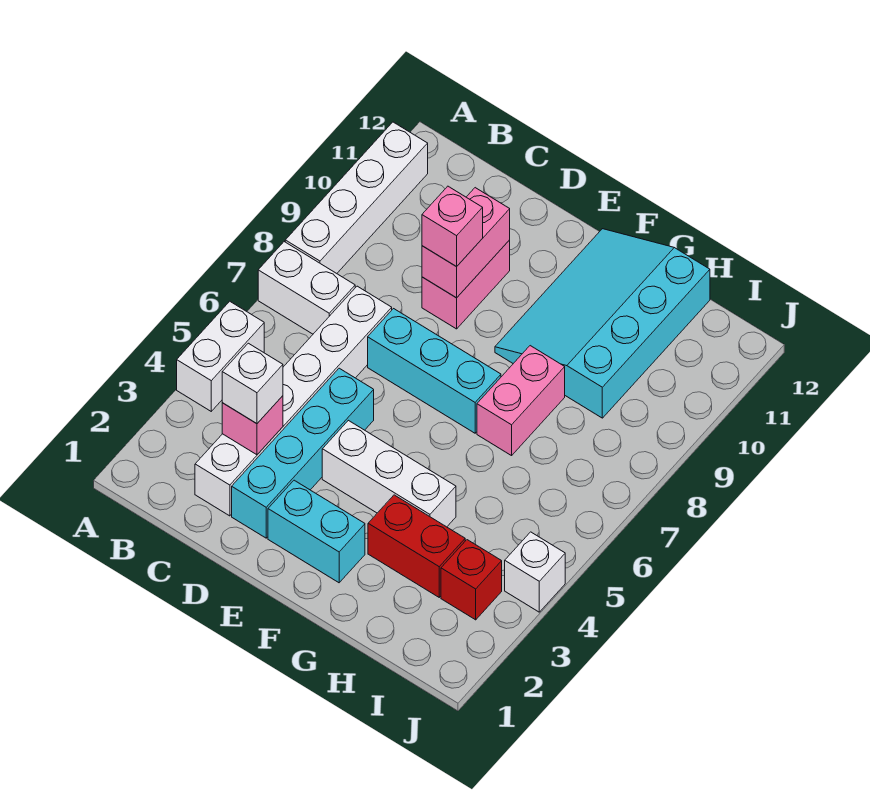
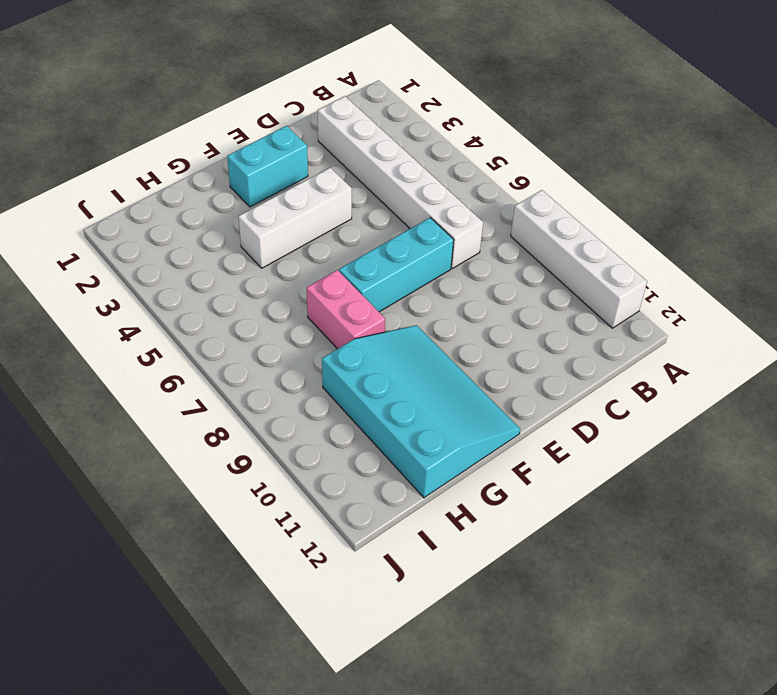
none -> white 1x2 brick [177,301,264,411]
none -> white 1x2 brick [258,242,355,334]
none -> cyan 1x4 brick [232,368,374,538]

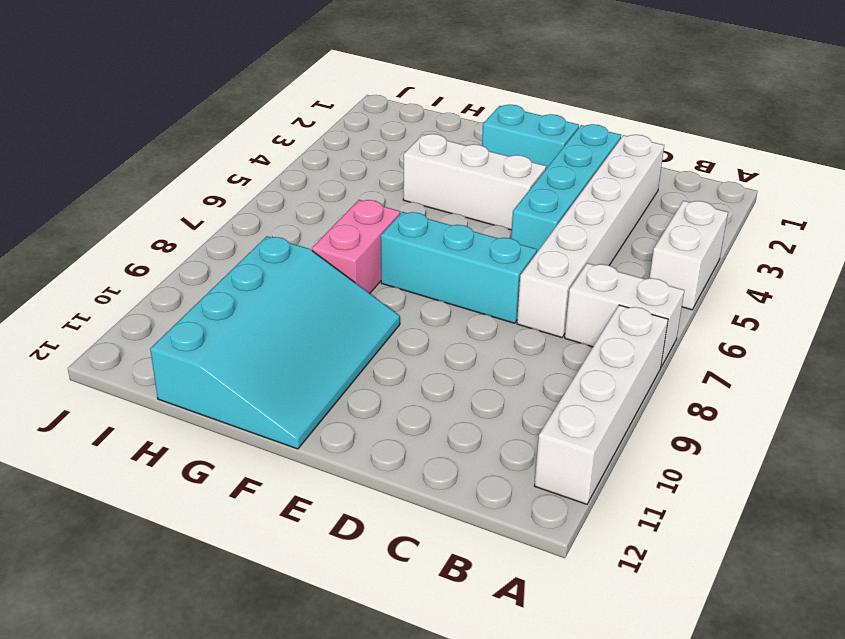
none -> pink 1x2 brick [422,240,510,329]
none -> red 1x2 brick [368,495,465,597]
none -> red 1x1 brick [441,540,502,620]

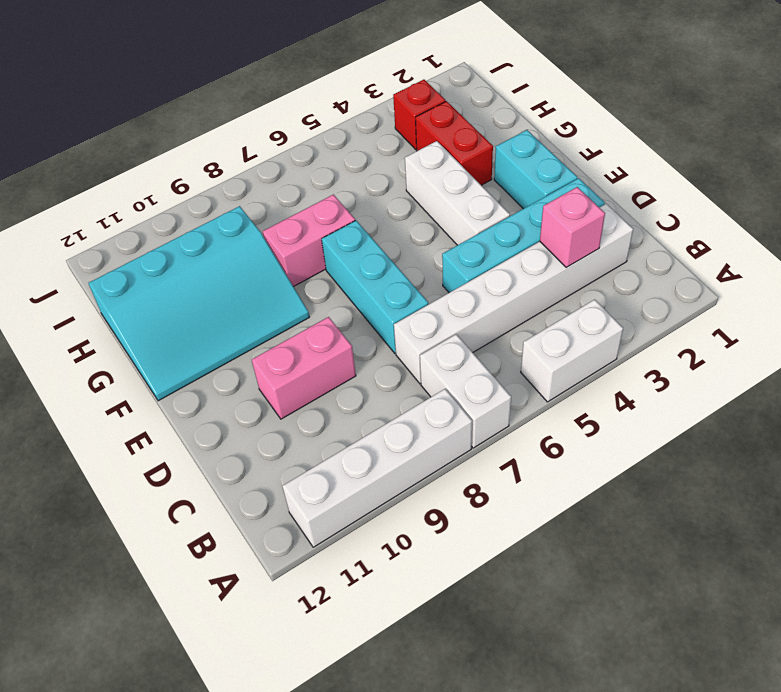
none -> white 1x1 brick [505,532,565,612]
none -> pink 1x2 brick [422,188,510,298]
none -> white 1x1 brick [222,343,283,424]

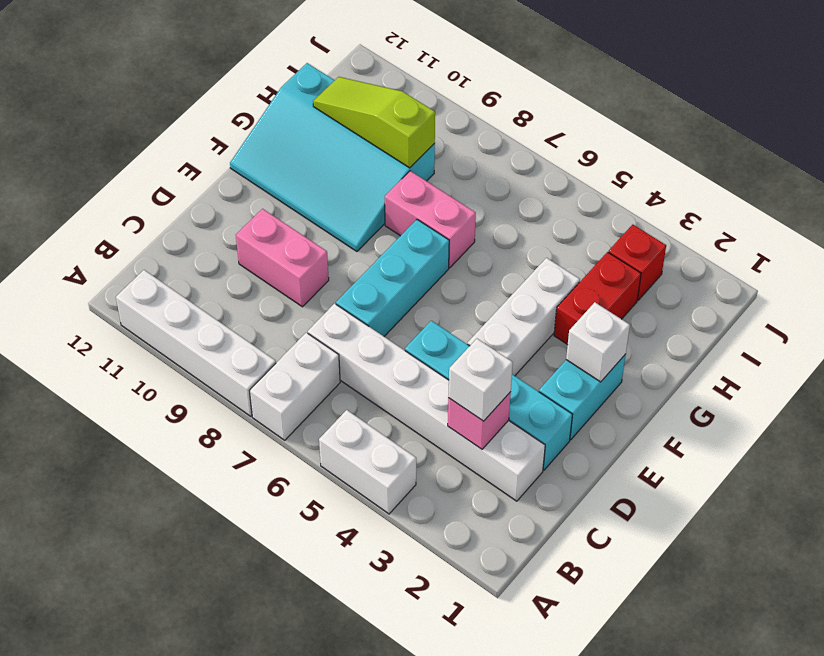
white 1x1 brick [566,302,630,382] -> white 1x1 brick moved to [505,532,565,612]
lime 1x3 slope [313,77,435,168] -> none
none -> pink 1x2 brick [422,188,510,298]
none -> pink 1x1 brick [422,186,483,267]

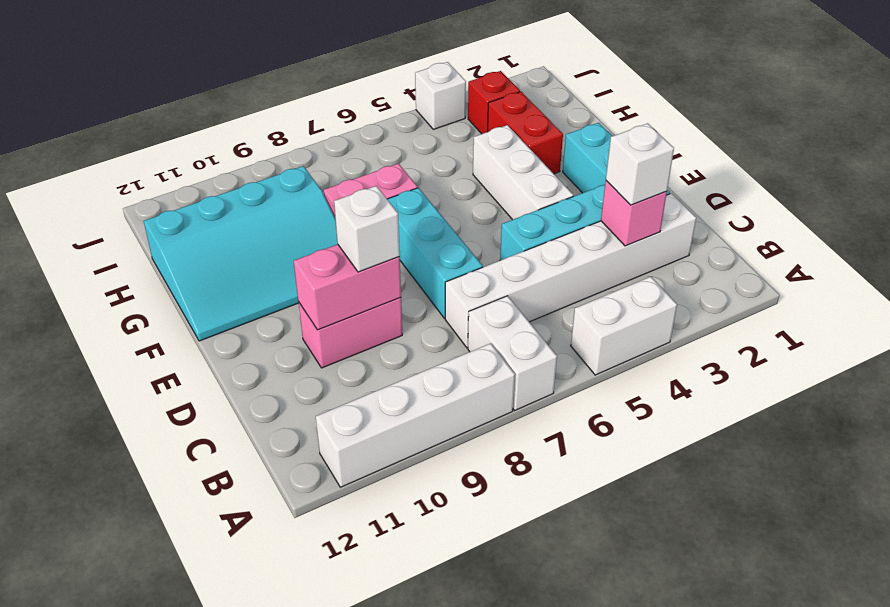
white 1x1 brick [334,186,400,272] -> pink 1x1 brick [422,186,483,267]

